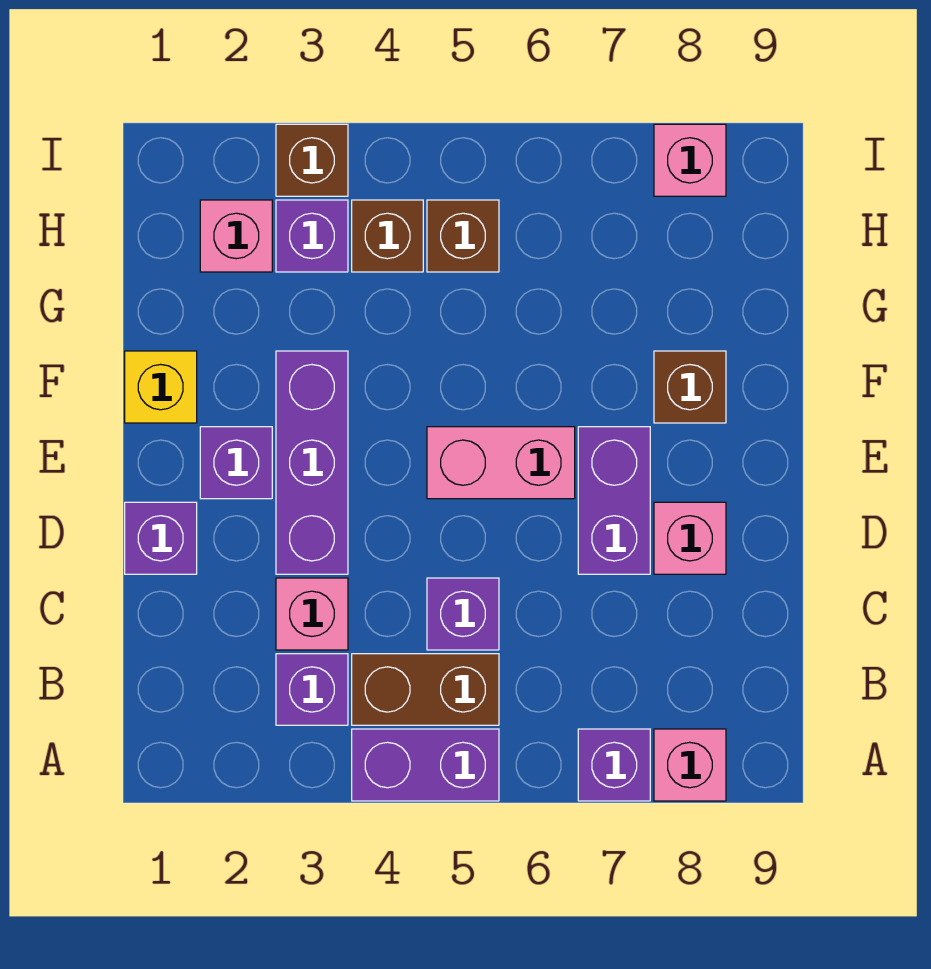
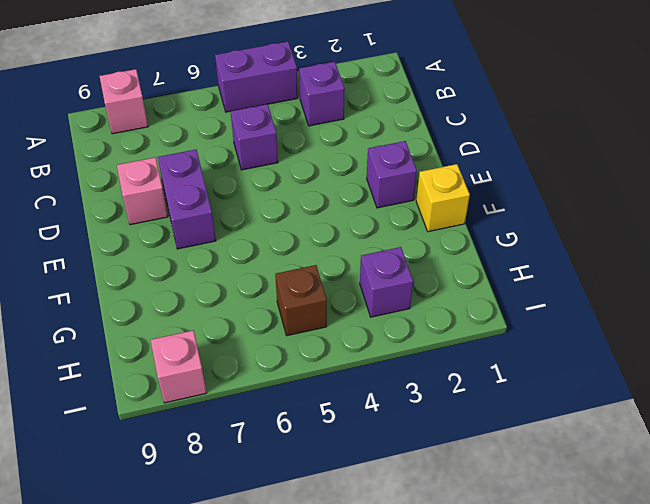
none -> purple 1x1 brick [578,729,650,801]
none -> brown 1x2 brick [352,654,499,725]
none -> pink 1x1 brick [276,578,348,650]

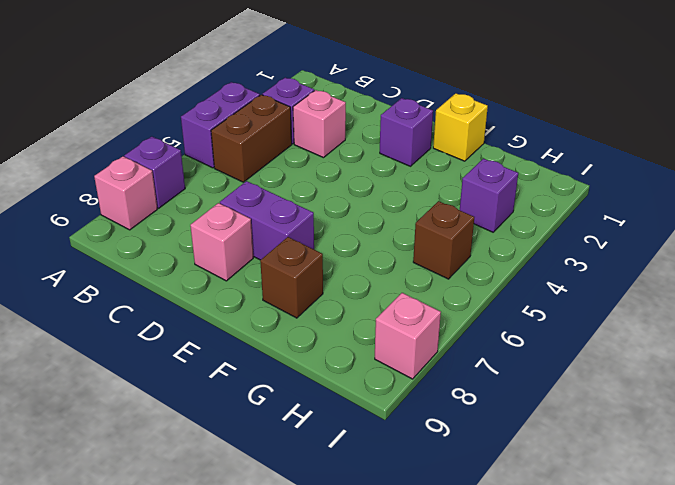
none -> purple 1x1 brick [427,578,499,650]
none -> purple 1x1 brick [125,502,197,574]
none -> purple 1x3 brick [276,351,348,574]

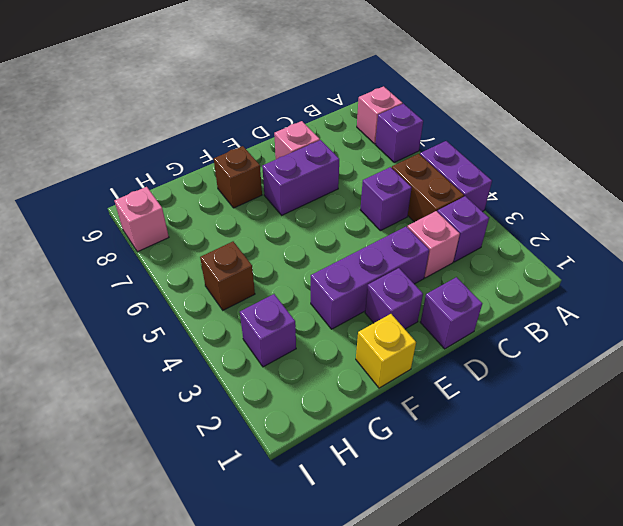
none -> pink 1x2 brick [427,427,575,499]
none -> pink 1x1 brick [200,200,272,272]
none -> brown 1x1 brick [352,200,423,272]

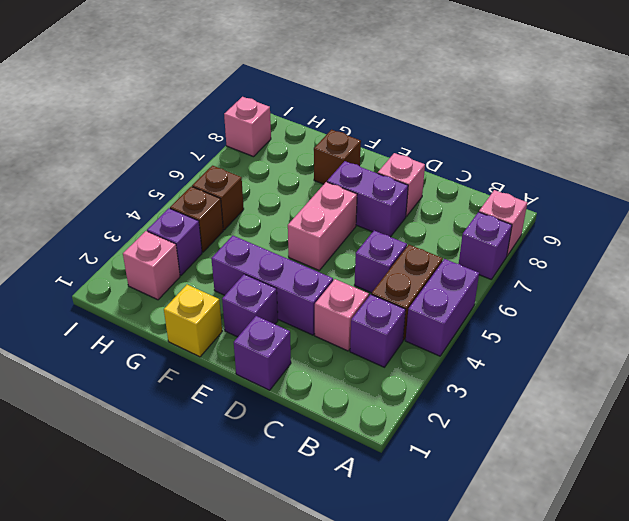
none -> brown 1x1 brick [276,124,348,196]

